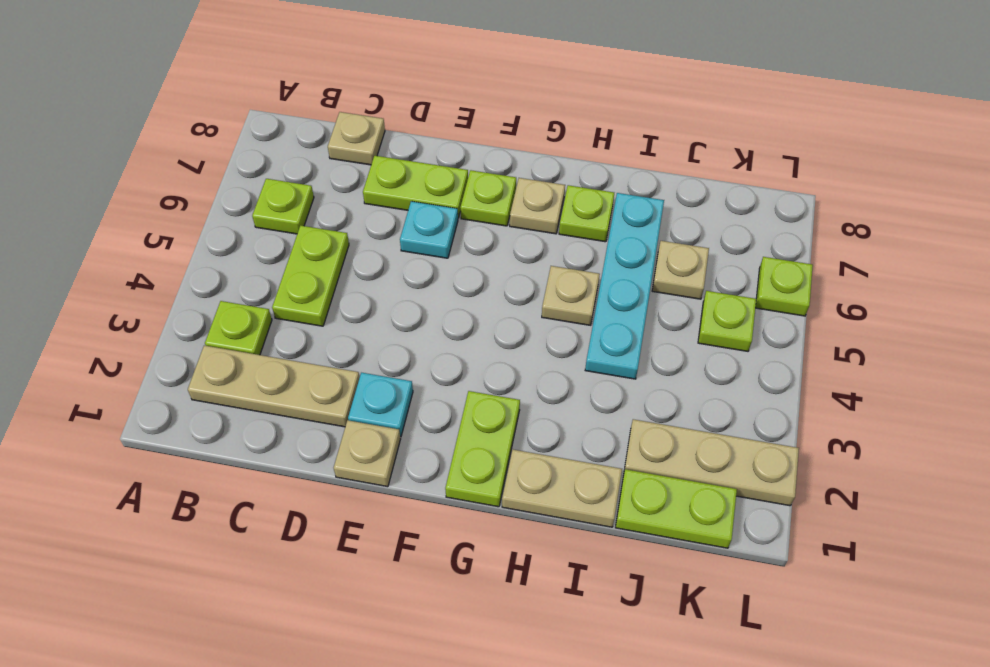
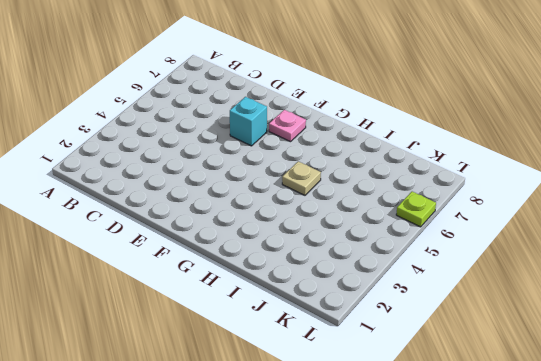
cyan 1x1 brick [230,97,267,146] -> cyan 1x1 plate [400,201,458,258]
pink 1x1 plate [269,110,306,142] -> lime 1x1 plate [460,170,516,226]
none -> tan 1x3 plate [188,345,360,427]
none -> lime 1x1 plate [205,301,272,355]
none -> lime 1x1 plate [252,179,314,234]

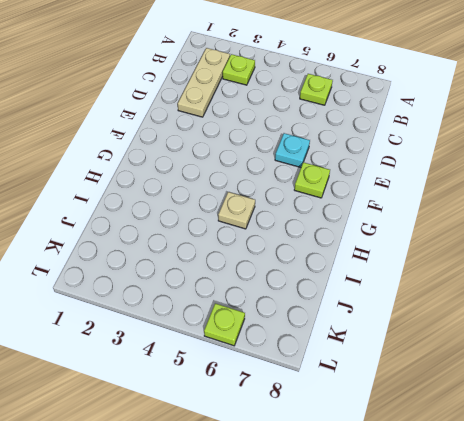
none -> lime 1x2 plate [272,226,349,326]
none -> tan 1x1 plate [328,112,385,165]
none -> lime 1x2 plate [363,156,468,218]

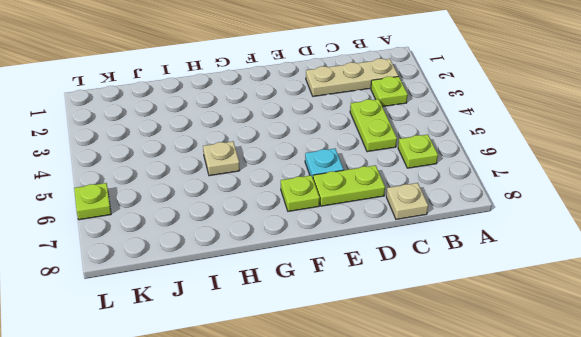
none -> tan 1x1 plate [334,420,401,487]
none -> cyan 1x1 plate [348,373,413,437]
none -> lime 1x2 plate [445,391,520,507]

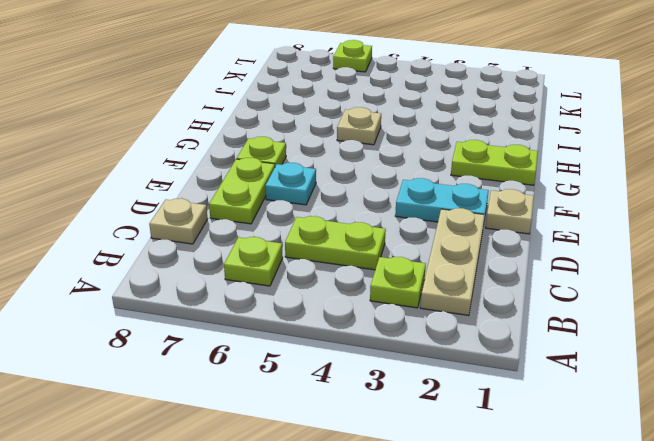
cyan 1x2 plate [395,178,489,222] -> cyan 1x1 plate [348,373,413,437]
none -> tan 1x1 plate [510,178,565,234]
none -> tan 1x2 plate [502,450,622,527]
none -> lime 1x1 plate [559,185,614,242]

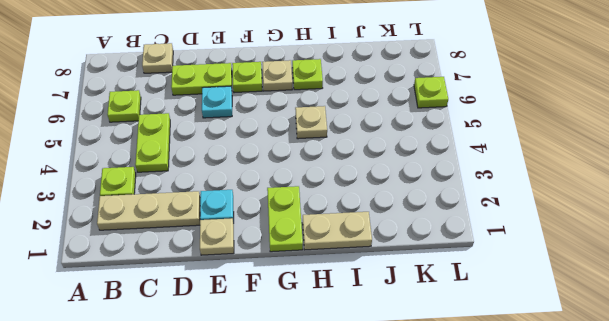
none -> cyan 1x4 plate [585,193,664,379]
none -> lime 1x2 plate [615,469,737,548]
none -> tan 1x3 plate [624,419,799,506]

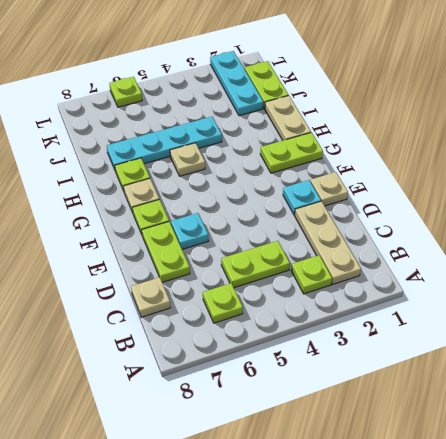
cyan 1x3 plate [210,51,263,116] -> tan 1x3 plate [624,419,799,506]
none -> tan 1x1 plate [652,241,709,299]
none -> lime 1x1 plate [698,291,756,351]

